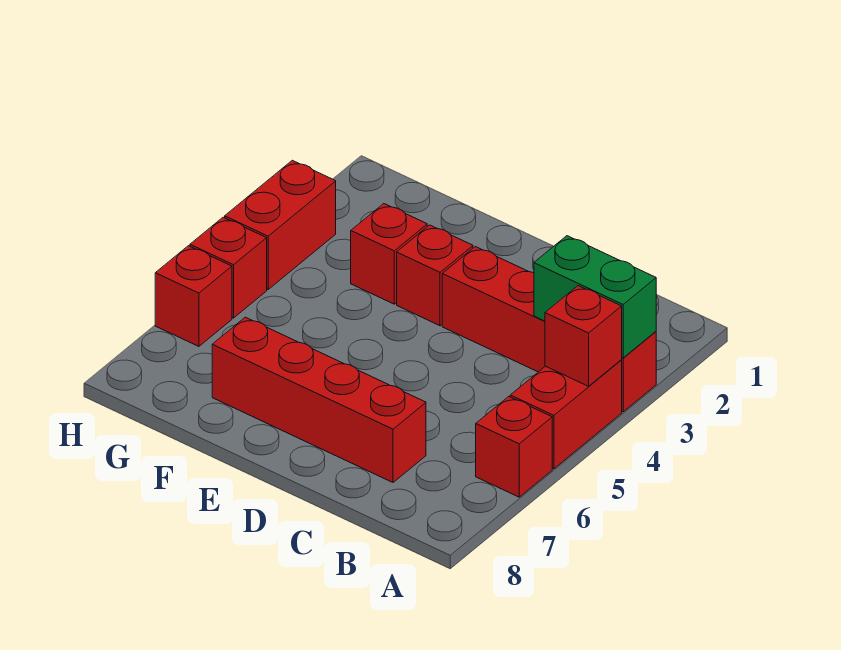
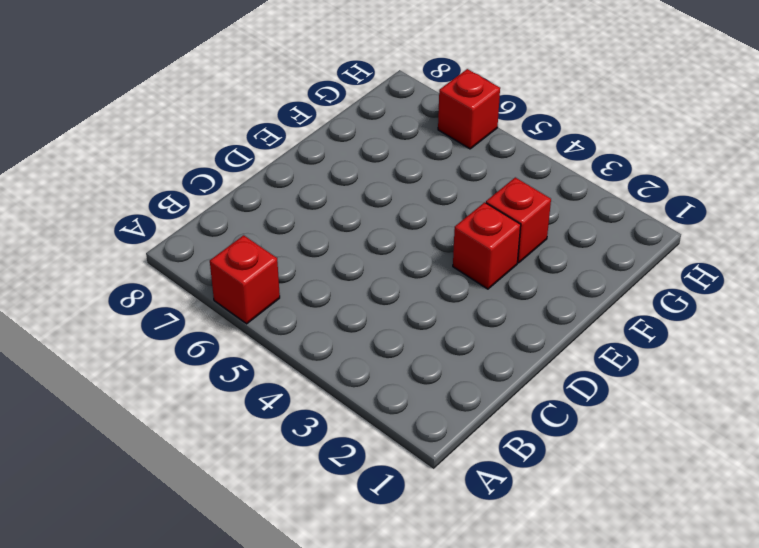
none -> red 1x4 brick [442,247,656,412]
none -> red 1x2 brick [510,360,622,469]

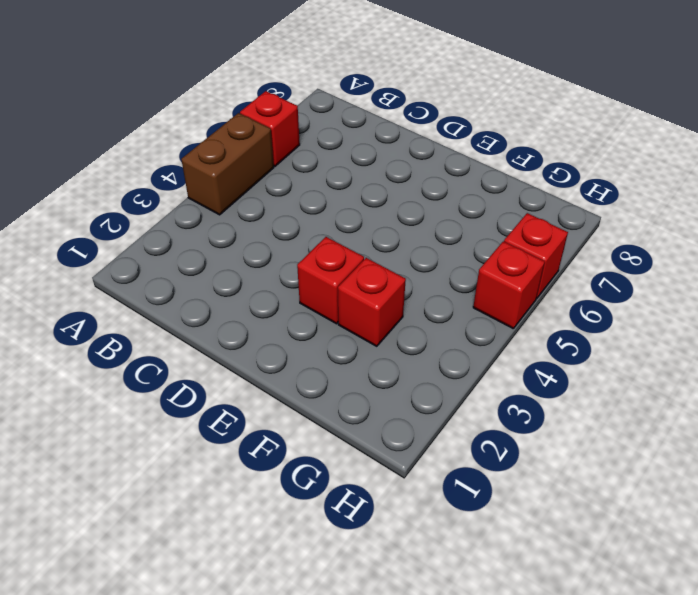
brown 1x2 brick [181,113,274,215] -> red 1x2 brick [510,360,622,469]
none -> red 1x4 brick [442,247,656,412]
none -> red 1x4 brick [212,317,426,482]

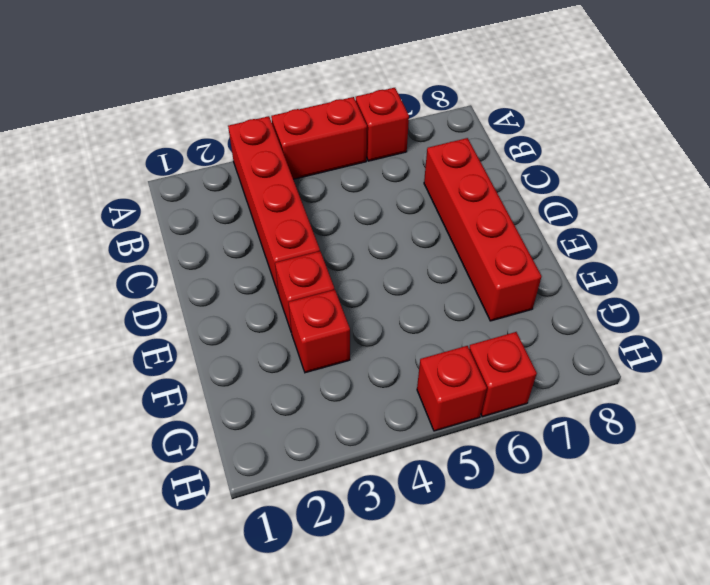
none -> red 1x2 brick [225,160,336,289]
none -> green 1x2 brick [534,236,656,358]

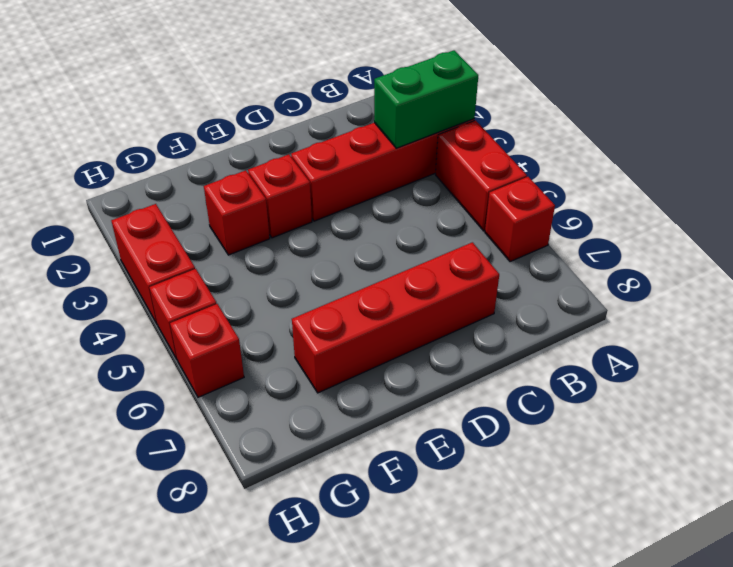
none -> red 1x1 brick [545,286,622,386]

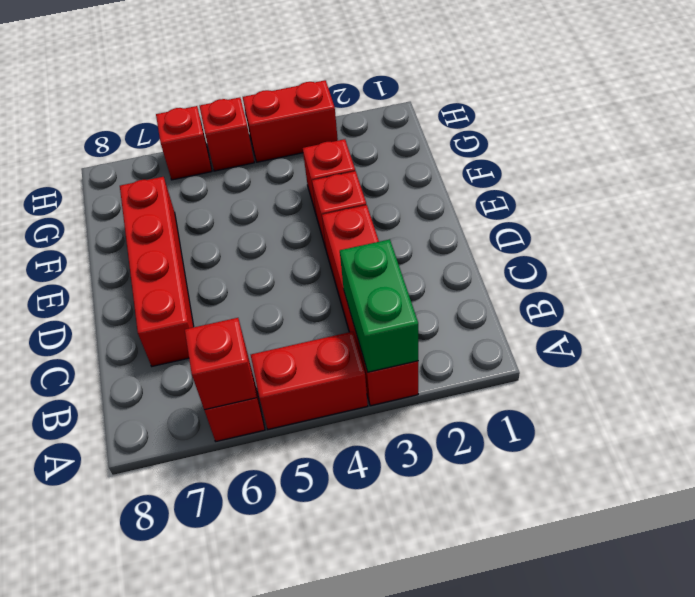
red 1x1 brick [185,318,257,410] -> red 1x1 brick moved to [545,286,622,386]

